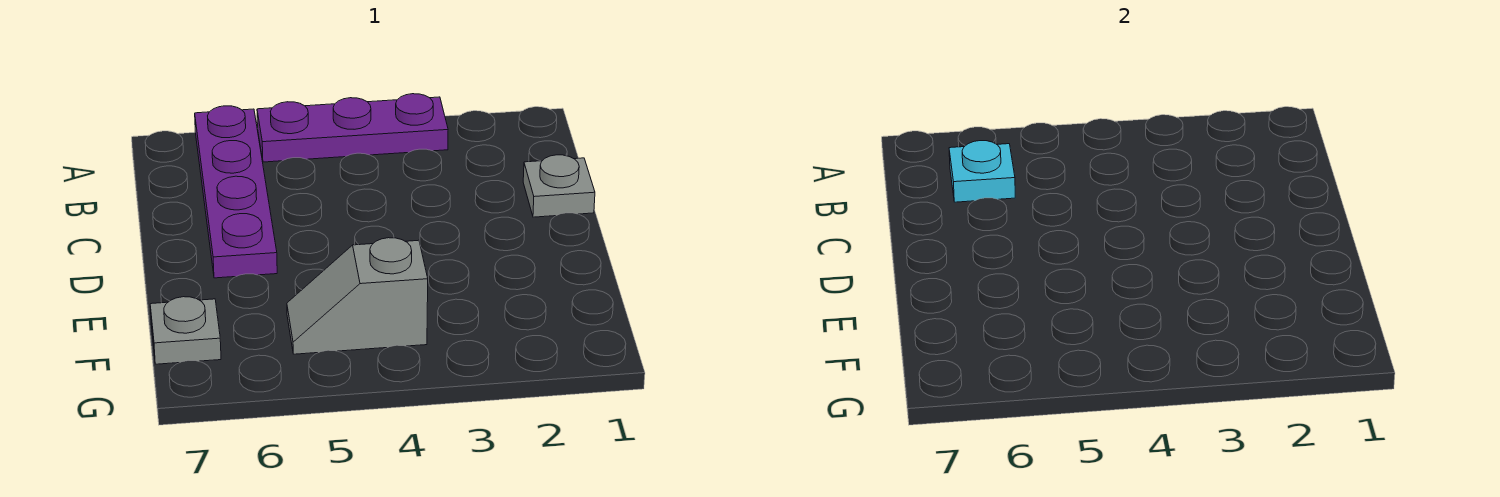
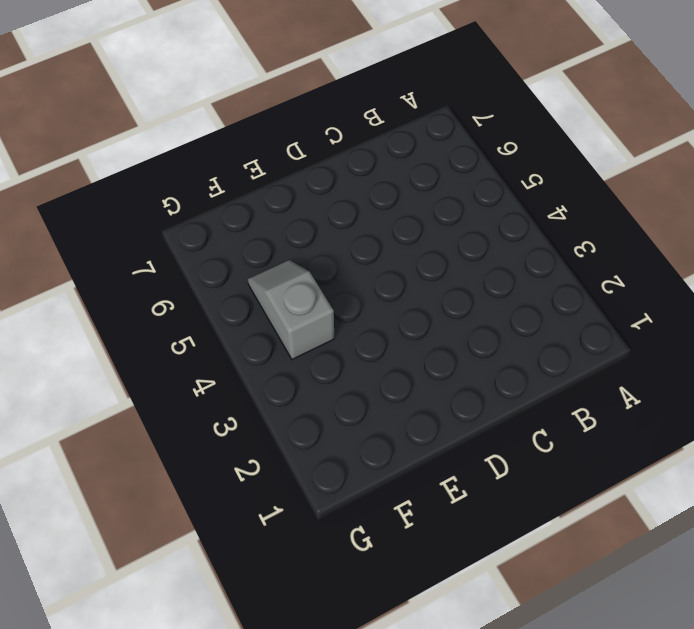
none -> purple 1x3 plate [257,94,448,162]
none -> purple 1x4 plate [195,106,277,278]

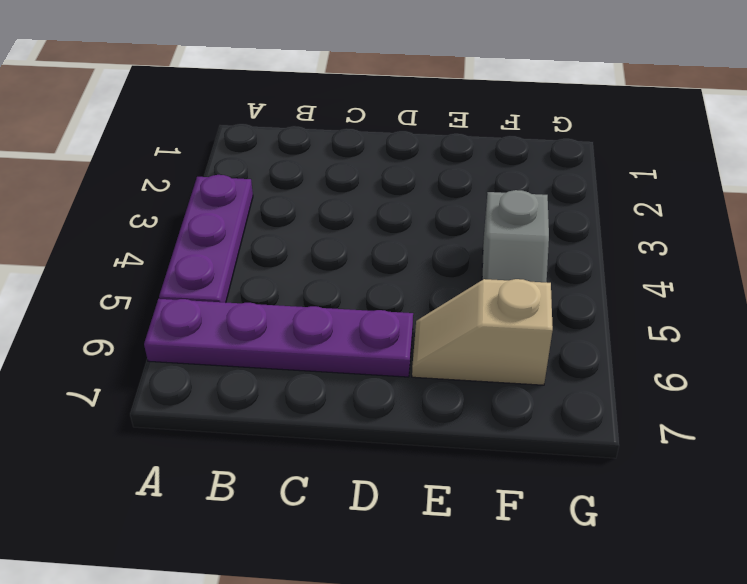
tan 1x2 slope [412,279,553,385] -> none
none -> grey 1x1 plate [523,155,595,217]
none -> grey 1x1 plate [150,297,221,364]

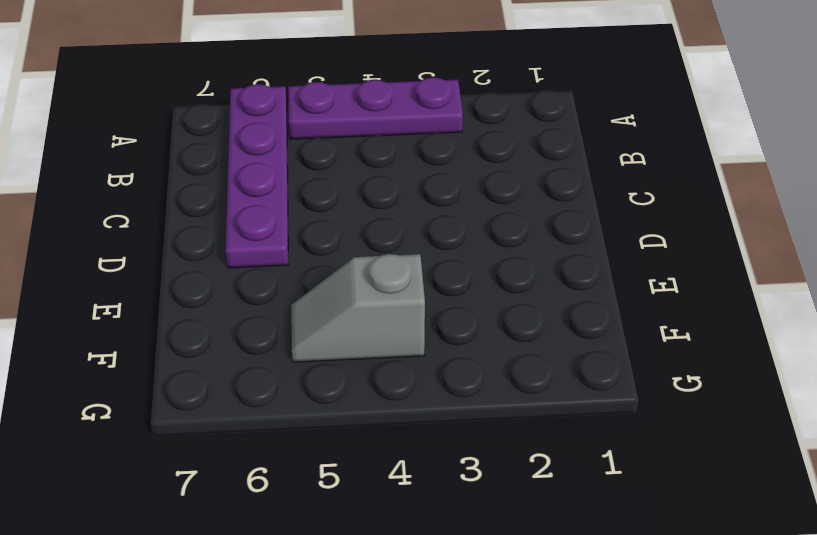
none -> grey 1x1 plate [523,155,595,217]
none -> grey 1x1 plate [150,297,221,364]

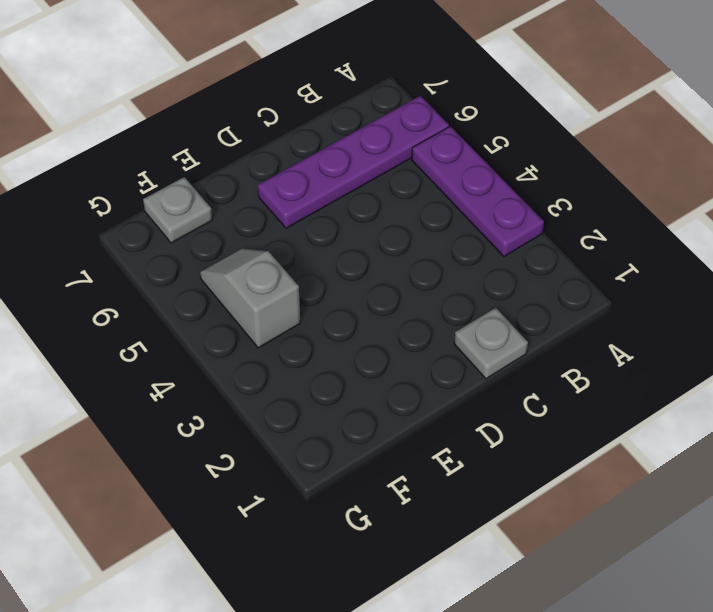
none -> cyan 1x1 plate [949,141,1015,202]

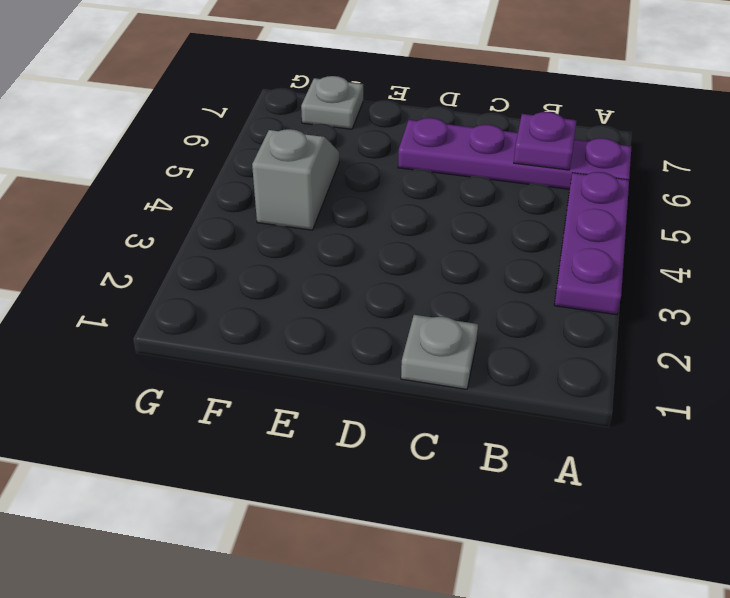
purple 1x1 plate [514,112,577,170] -> cyan 1x1 plate [949,141,1015,202]

